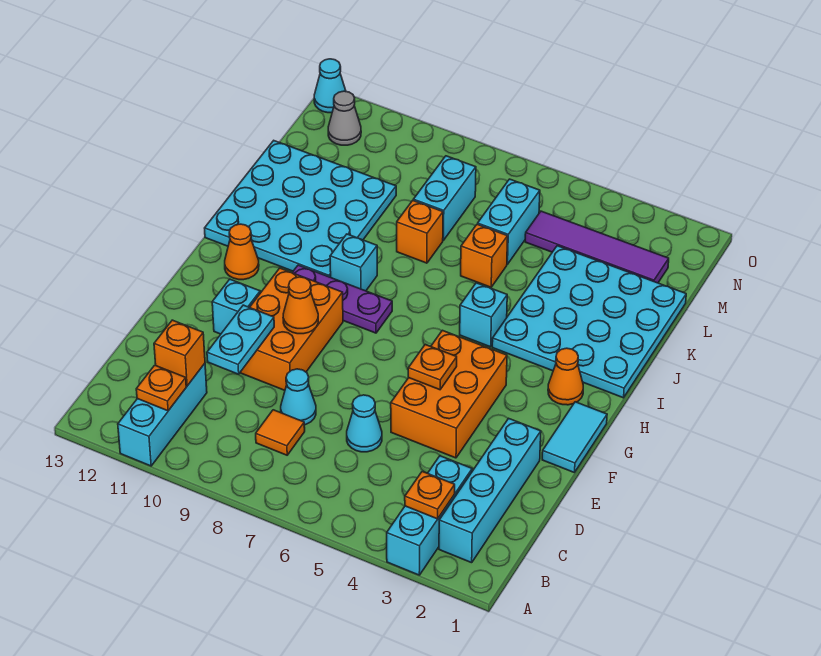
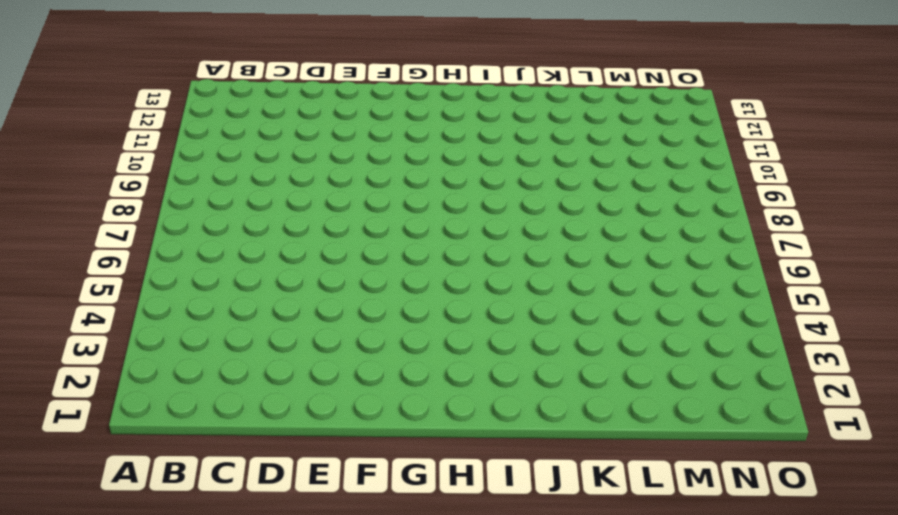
none -> cyan 1x3 brick [387,456,472,575]
none -> cyan 1x3 brick [118,364,207,466]
none -> cyan 1x4 brick [439,418,541,563]
none -> orange 1x1 tile [256,410,305,455]

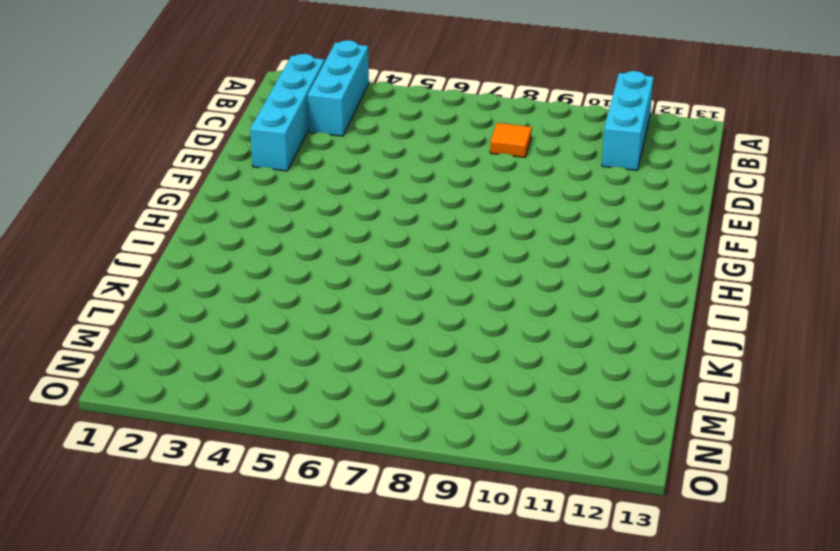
none -> cyan 1x1 cone [347,395,382,452]
none -> cyan 1x1 cone [281,369,316,425]
none -> orange 2x3 brick [391,330,507,458]
none -> orange 2x3 brick [240,268,343,390]

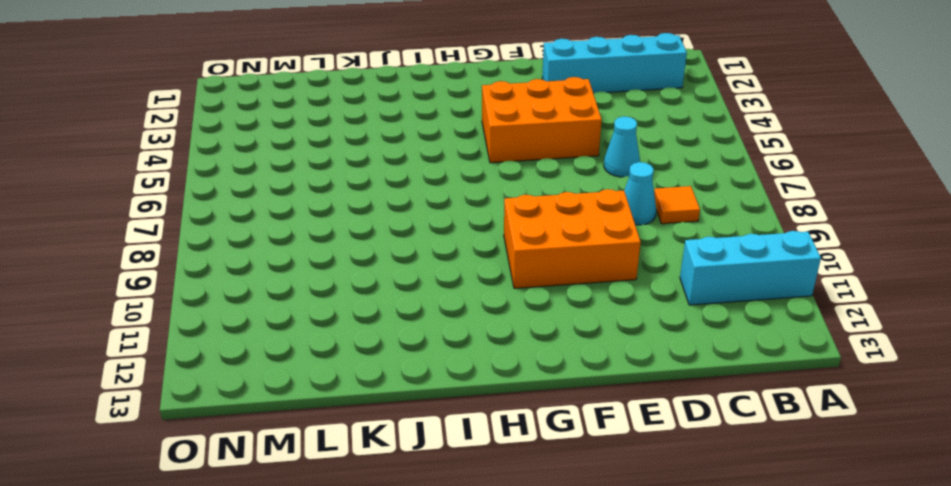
none -> cyan 1x3 brick [387,456,472,575]
none -> cyan 1x2 tile [542,402,607,473]
none -> cyan 1x1 brick [212,279,260,334]
none -> orange 1x1 cone [548,348,583,405]

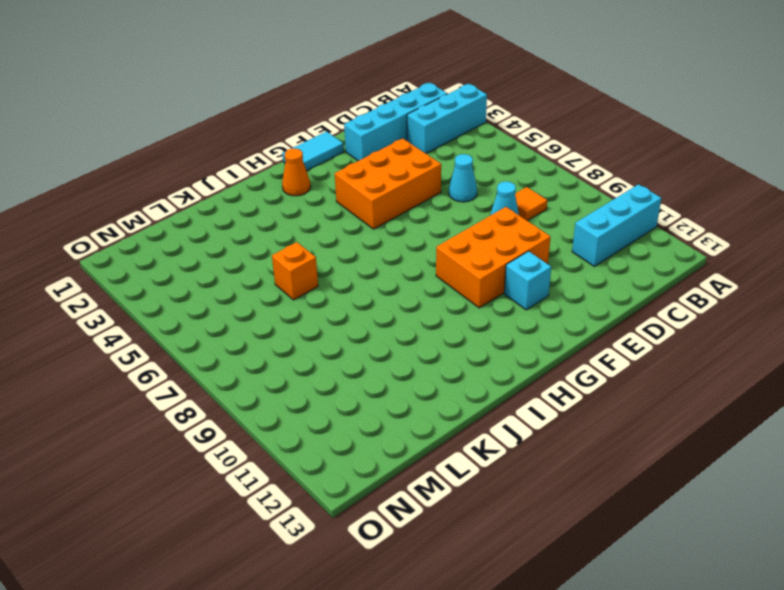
none -> purple 1x3 plate [292,265,392,333]
none -> orange 1x1 cone [225,224,259,280]
none -> cyan 4x4 plate [492,246,686,398]
none -> cyan 1x1 brick [460,283,507,347]

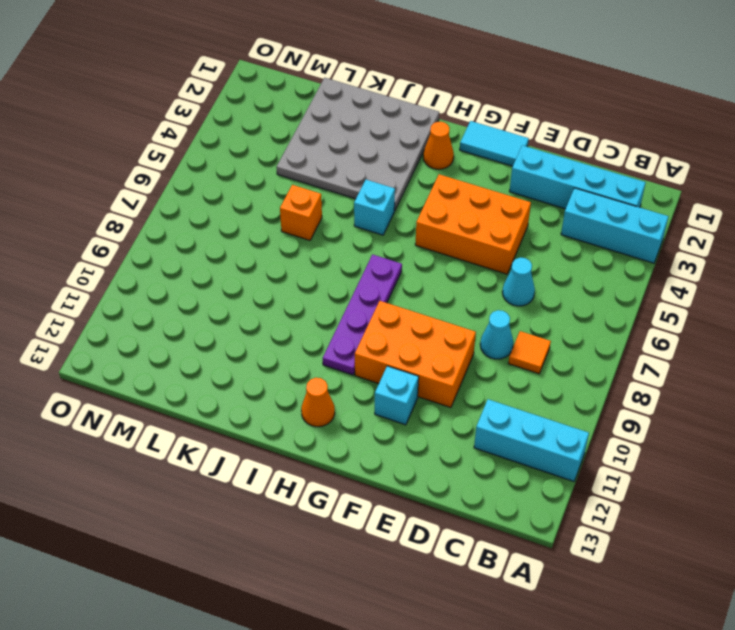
purple 1x4 plate [323,254,402,375] -> purple 1x3 plate [292,265,392,333]
grey 4x4 plate [277,78,439,211] -> cyan 4x4 plate [492,246,686,398]
none -> cyan 1x1 brick [330,234,377,291]
none -> cyan 4x4 plate [205,141,396,277]
none -> orange 1x1 brick [397,201,443,263]
none -> cyan 1x2 brick [478,179,540,264]

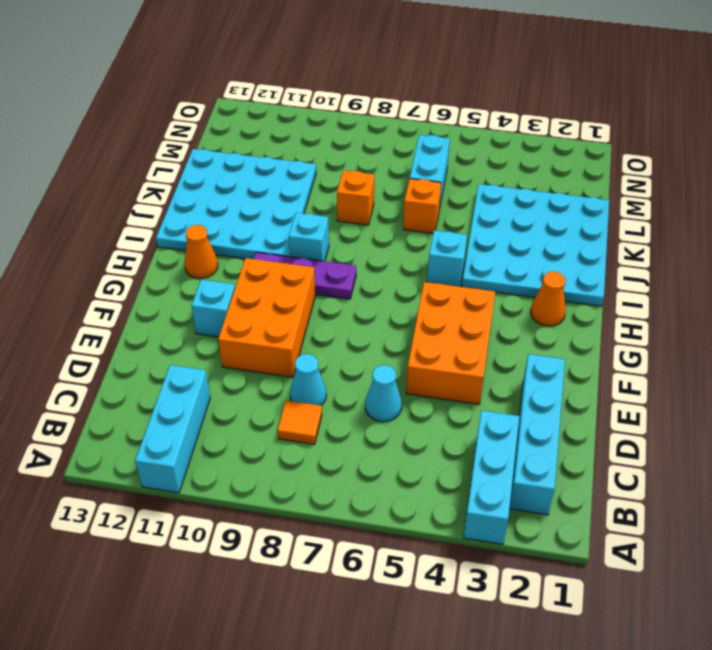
none -> cyan 1x2 tile [542,402,607,473]
none -> cyan 1x2 brick [413,156,476,240]
none -> purple 1x4 tile [525,211,669,283]
none -> grey 1x1 cone [328,91,361,145]

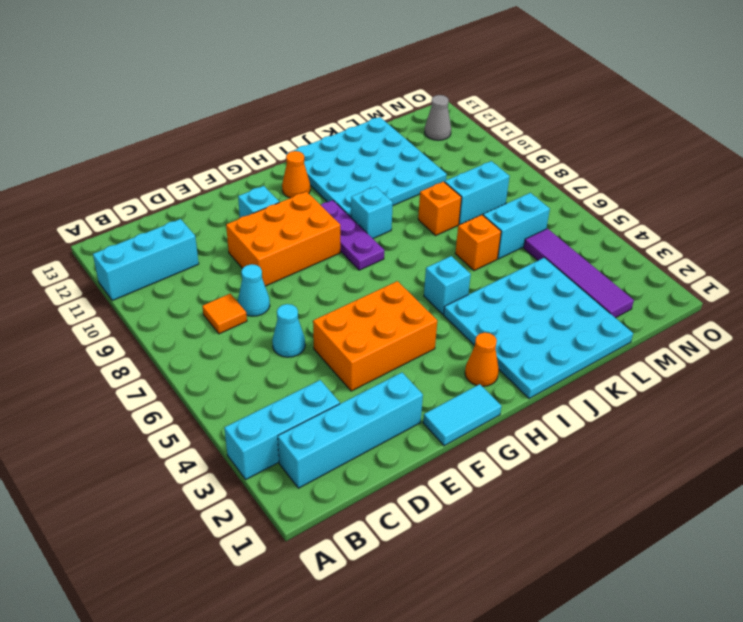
none -> cyan 1x1 cone [314,59,346,113]
none -> orange 1x1 plate [405,472,455,519]
none -> orange 1x1 plate [136,365,186,411]
none -> orange 1x1 brick [154,320,205,386]

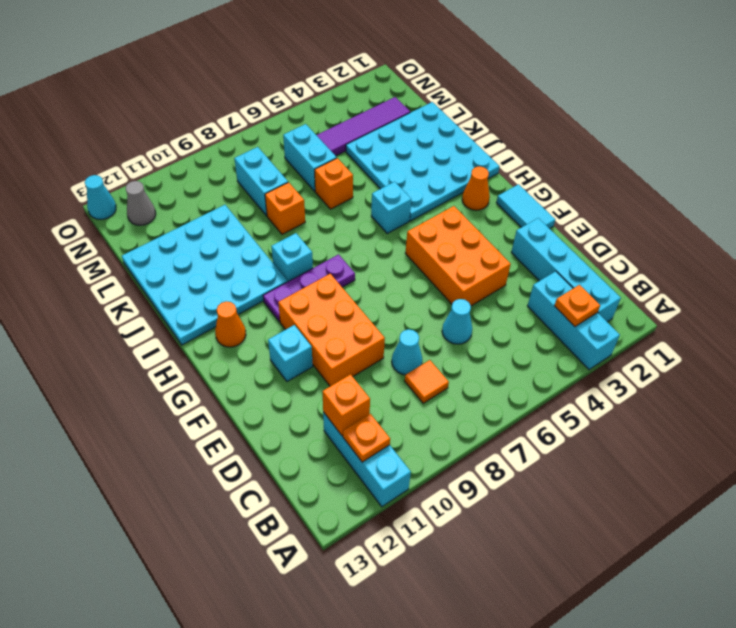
none -> cyan 1x2 plate [207,305,274,374]
none -> orange 1x1 plate [408,345,457,390]
none -> orange 1x1 cone [283,277,318,334]

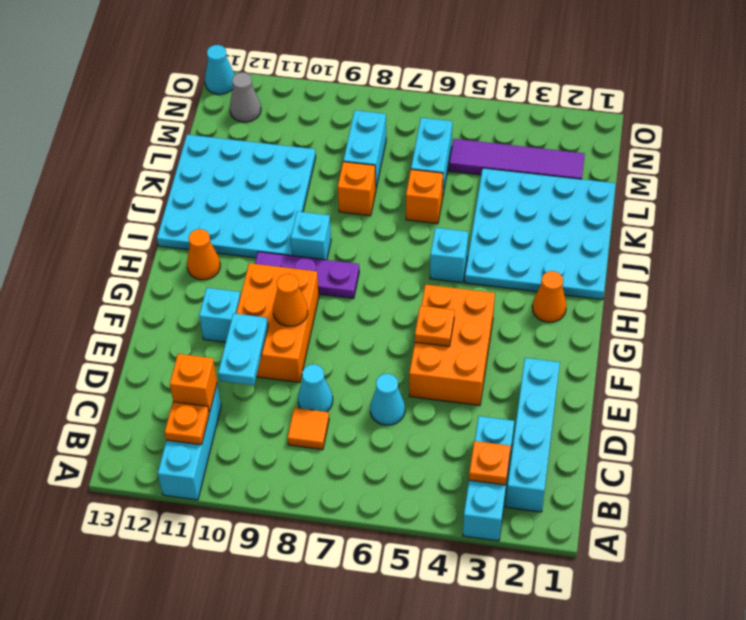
none -> cyan 1x2 tile [542,402,607,473]

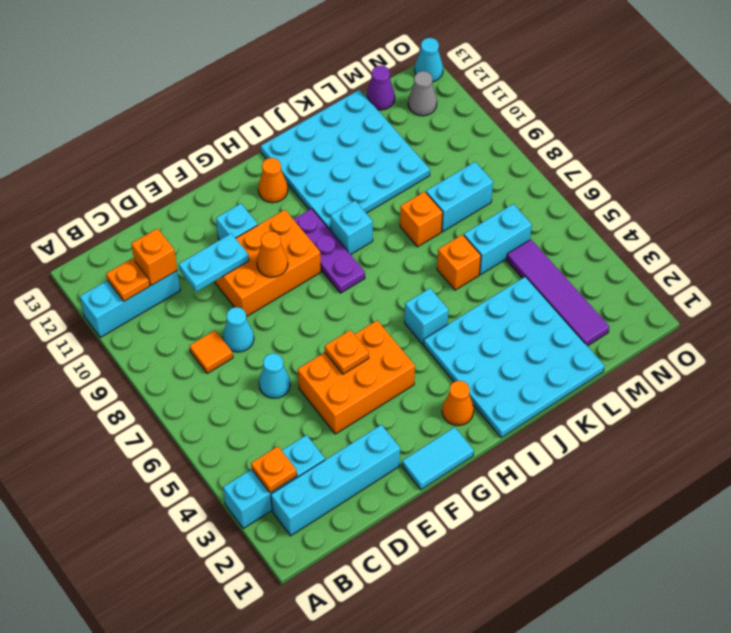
purple 1x1 cone [366,66,395,110] -> none

